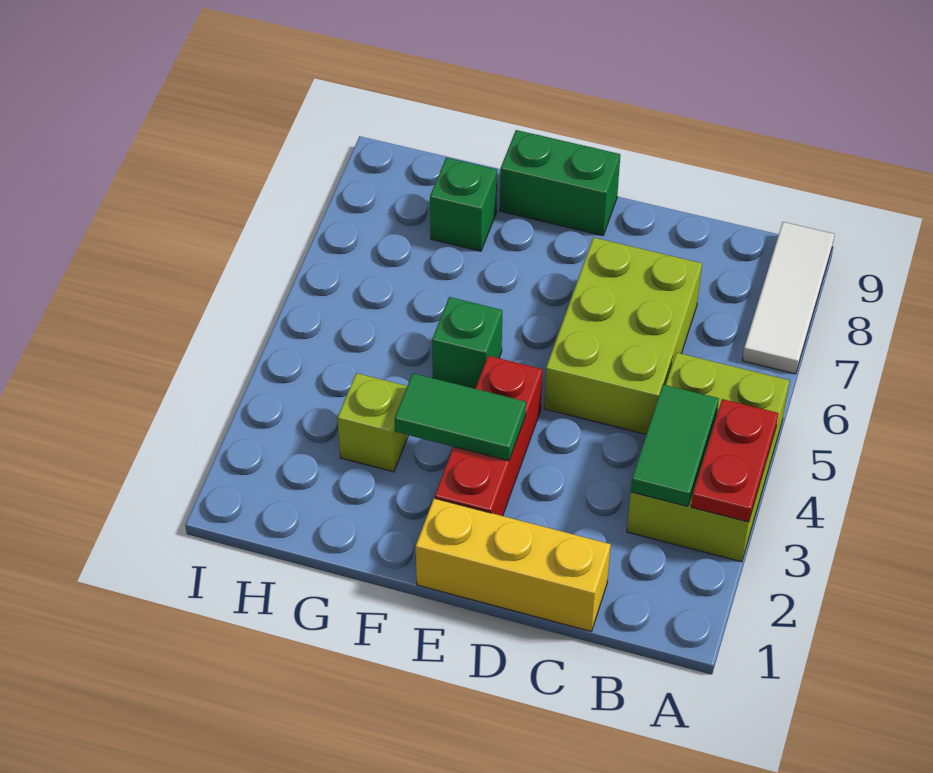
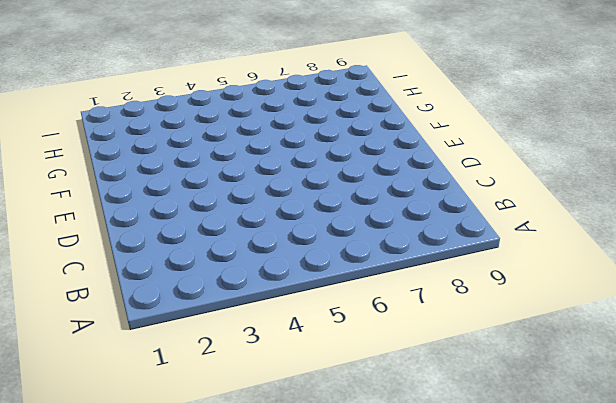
none -> lime 2x3 brick [627,353,790,562]
none -> white 1x3 tile [742,222,835,374]
none -> yellow 1x3 brick [416,498,611,631]

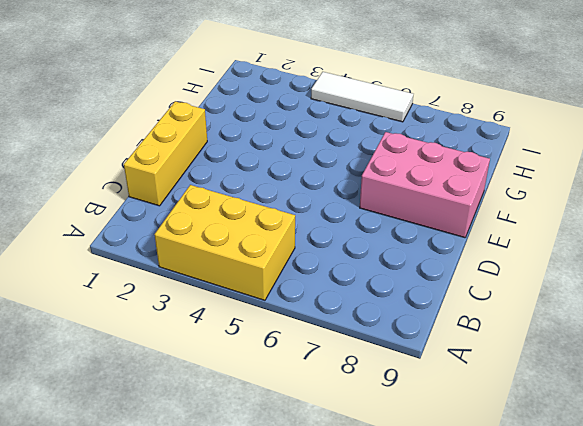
yellow 2x3 brick [154,185,295,300] -> lime 2x3 brick [627,353,790,562]
pink 2x3 brick [360,132,490,238] -> green 1x2 brick [500,130,620,236]
white 1x3 tile [311,72,413,122] -> white 1x3 tile moved to [742,222,835,374]
none -> lime 2x3 brick [544,237,702,434]
none -> red 1x3 brick [435,356,542,516]
none -> green 1x1 brick [432,297,502,389]

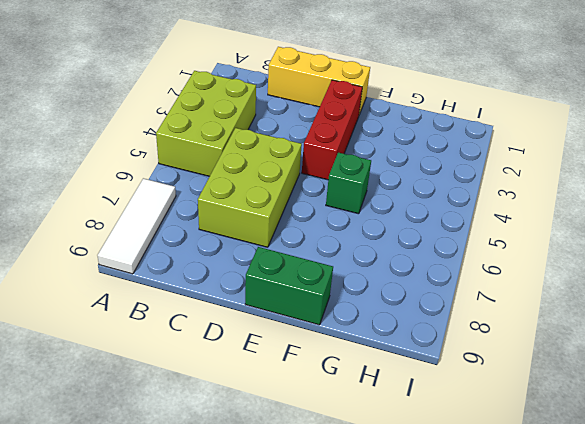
none -> lime 1x1 brick [338,373,408,472]
none -> green 1x1 brick [430,158,497,251]
none -> red 1x2 plate [691,399,779,522]

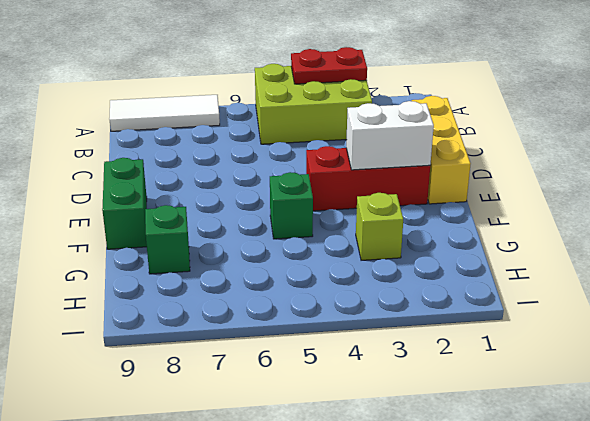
white 1x2 brick [346,101,434,170] -> green 1x2 tile [395,373,526,461]
none -> lime 2x3 brick [544,237,702,434]
none -> green 1x2 tile [631,385,719,506]

